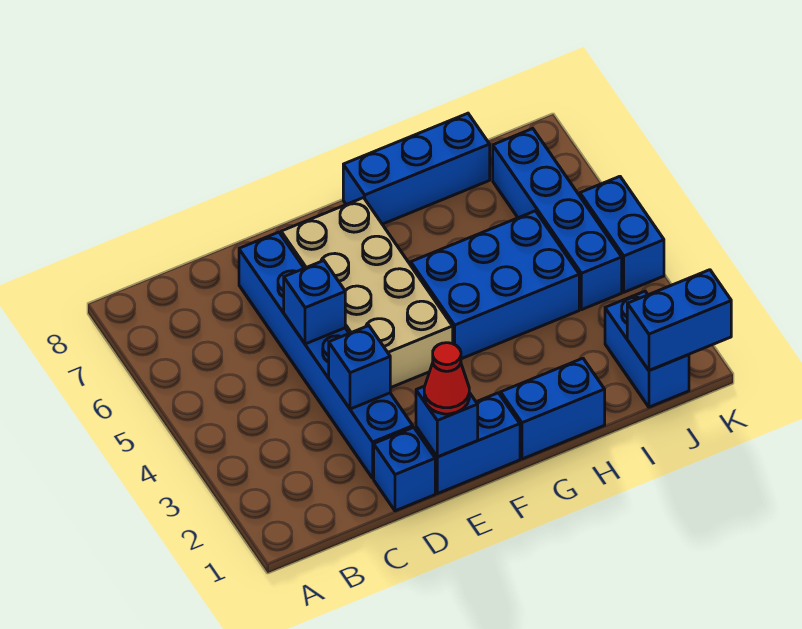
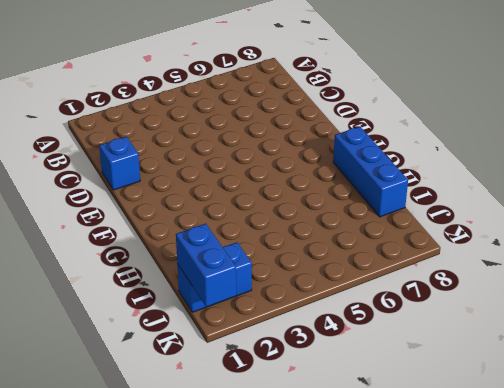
none -> blue 1x6 brick [239,232,413,478]
none -> blue 1x2 brick [416,393,520,494]
none -> tan 2x4 brick [281,198,453,388]

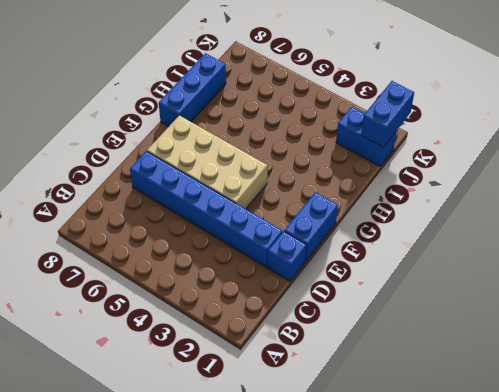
none -> blue 1x2 brick [501,358,605,459]
none -> blue 2x3 brick [411,211,579,359]
none -> blue 1x4 brick [493,129,622,310]

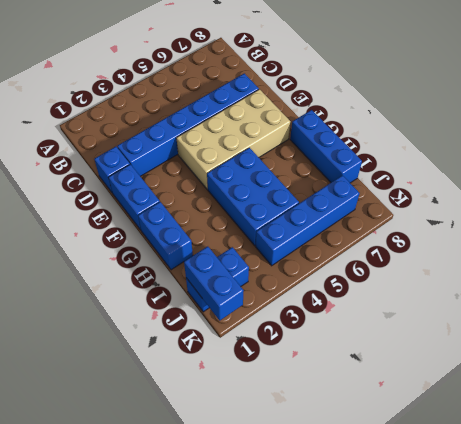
none -> blue 1x2 brick [580,176,664,292]
none -> blue 1x1 brick [329,326,390,409]
none -> blue 1x1 brick [284,261,345,344]

